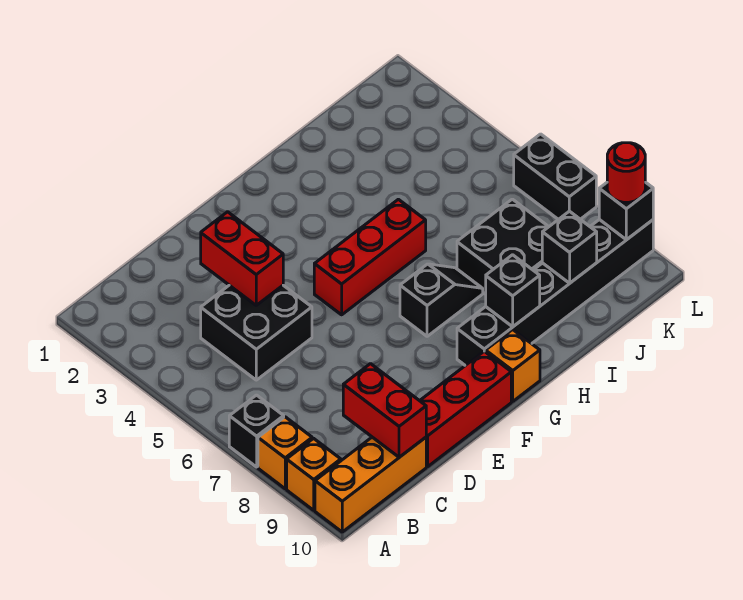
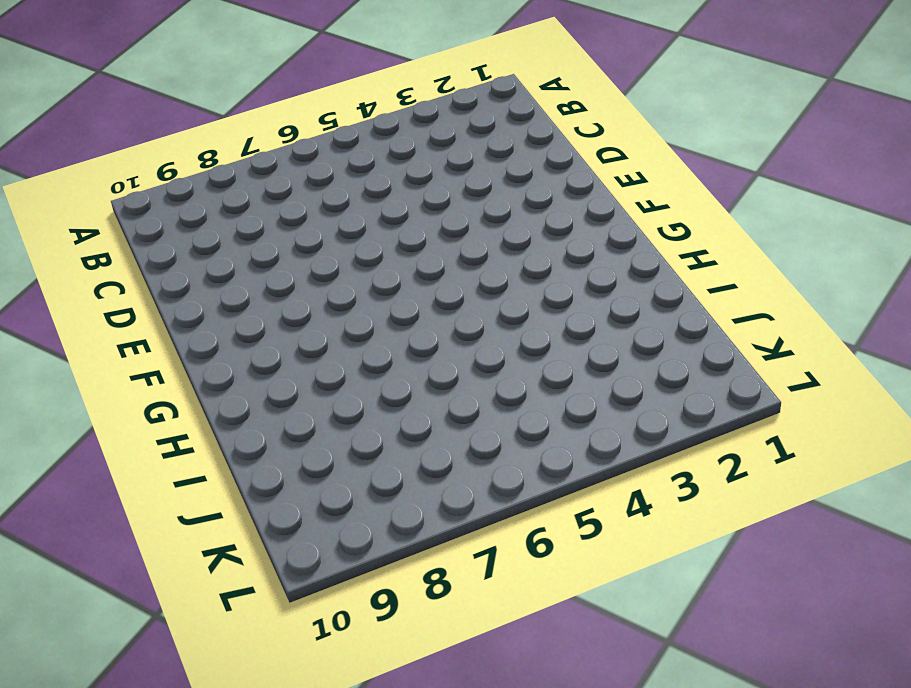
none -> black 1x1 brick [229,395,284,467]
none -> orange 1x1 brick [258,417,312,489]
none -> orange 1x1 brick [287,438,341,510]

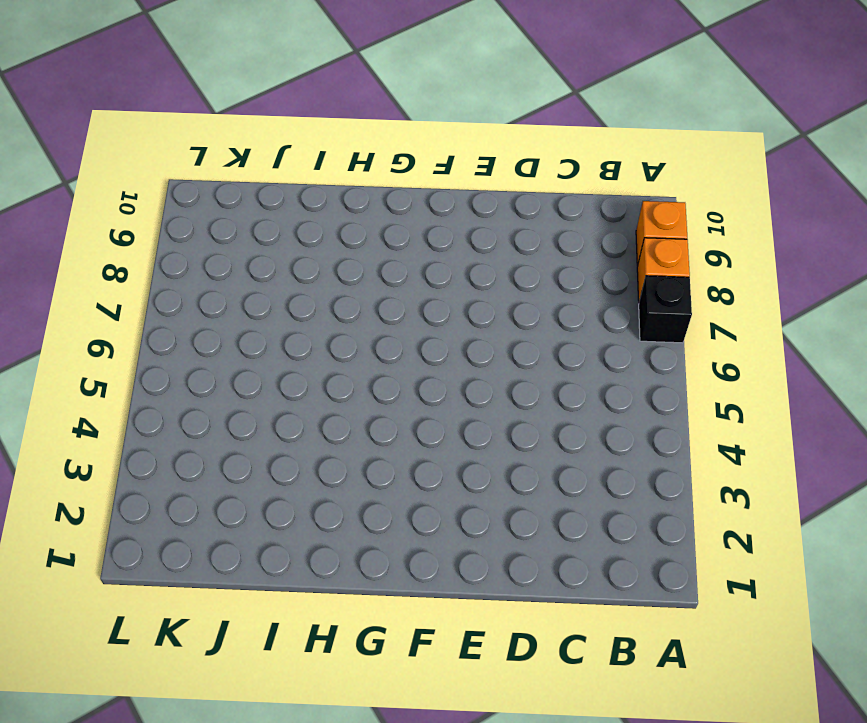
none -> orange 1x3 brick [315,437,426,532]
none -> black 2x2 brick [201,285,312,380]
none -> red 1x3 brick [420,351,511,467]

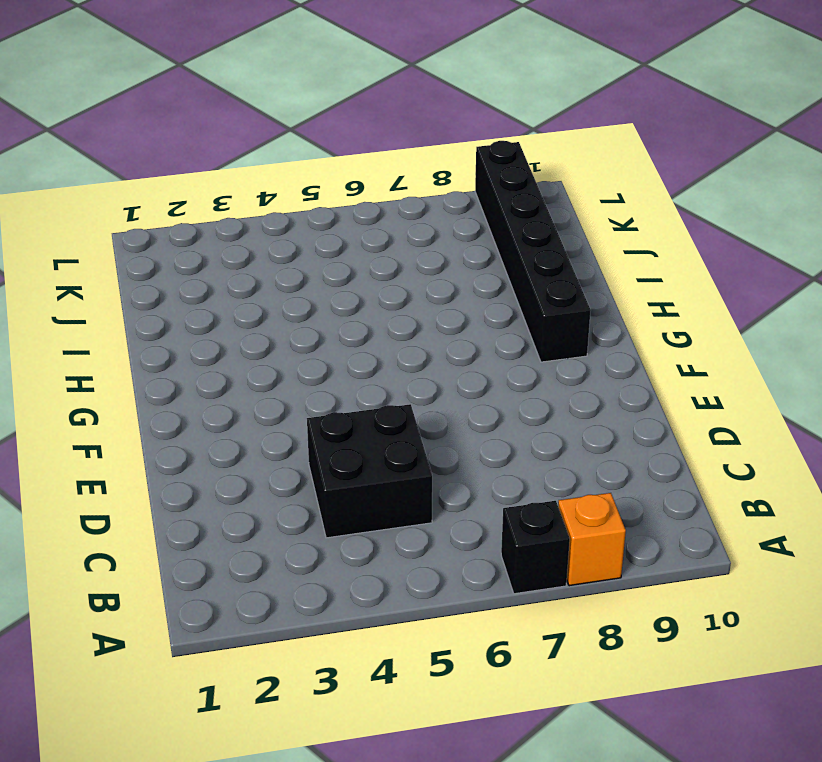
none -> orange 1x1 brick [287,438,341,510]
none -> orange 1x3 brick [315,437,426,532]
none -> red 1x3 brick [420,351,511,467]

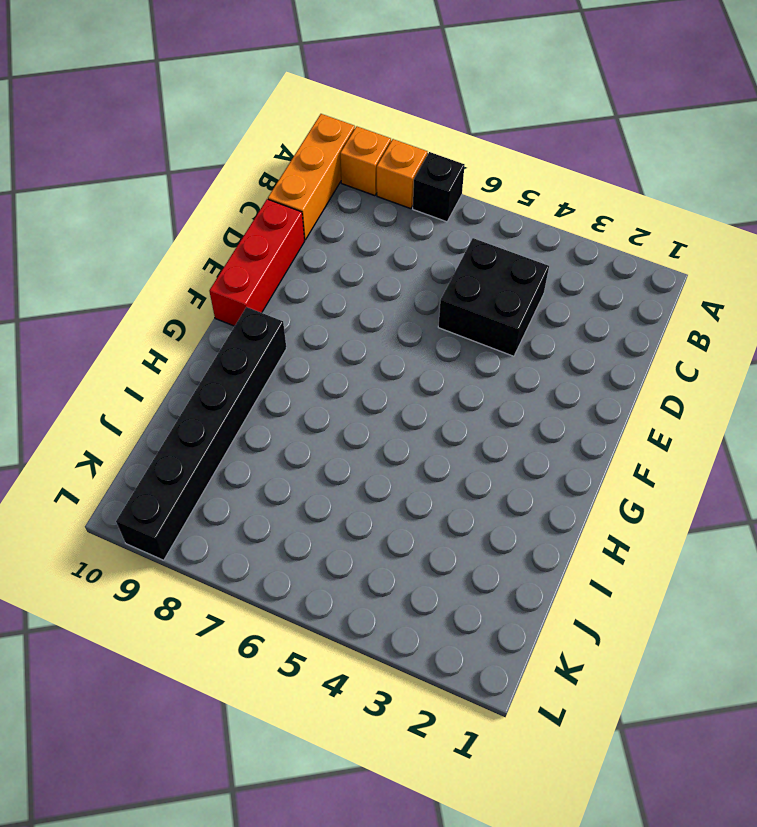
none -> red 1x3 brick [314,199,426,315]
none -> black 1x2 slope [400,264,483,336]
none -> orange 1x1 brick [486,330,540,401]

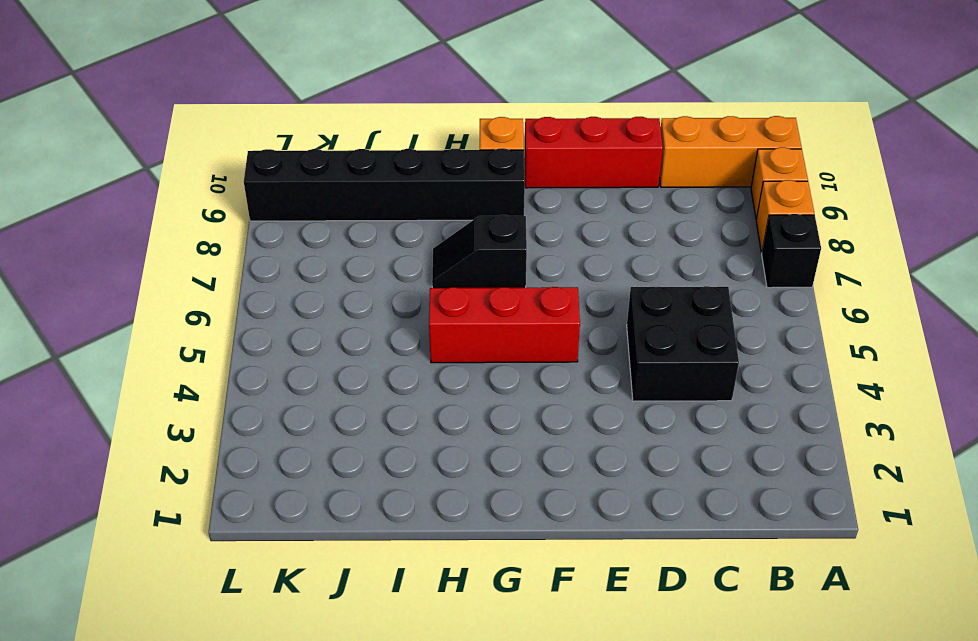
none -> black 2x2 brick [457,199,548,294]
none -> black 1x2 brick [514,134,596,219]
none -> red 1x2 brick [343,364,426,457]

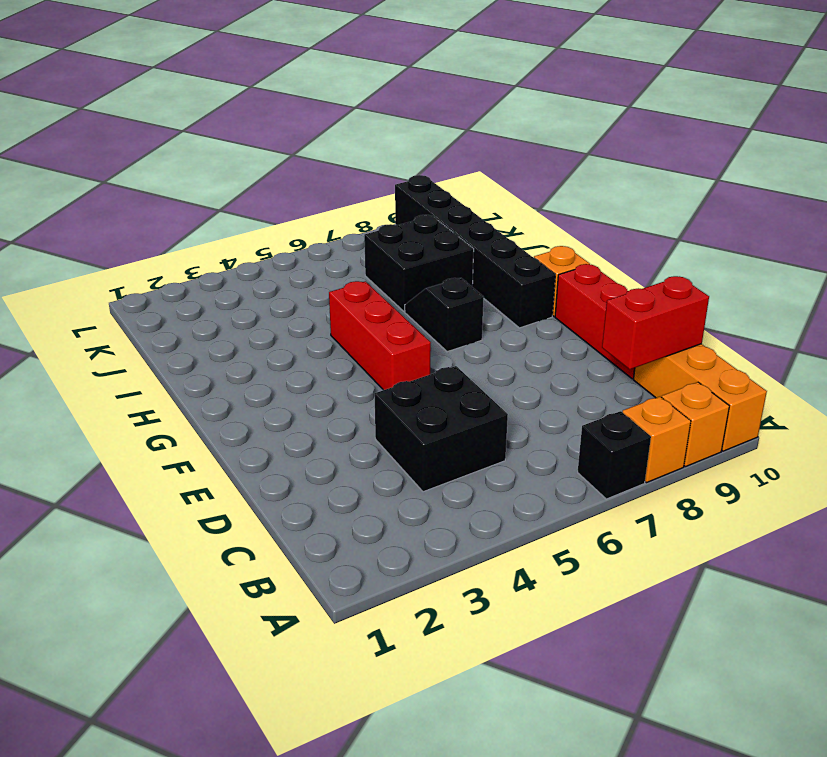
none -> black 1x2 brick [514,134,596,219]
none -> red 1x2 brick [201,212,283,305]
none -> black 1x1 brick [486,255,540,327]

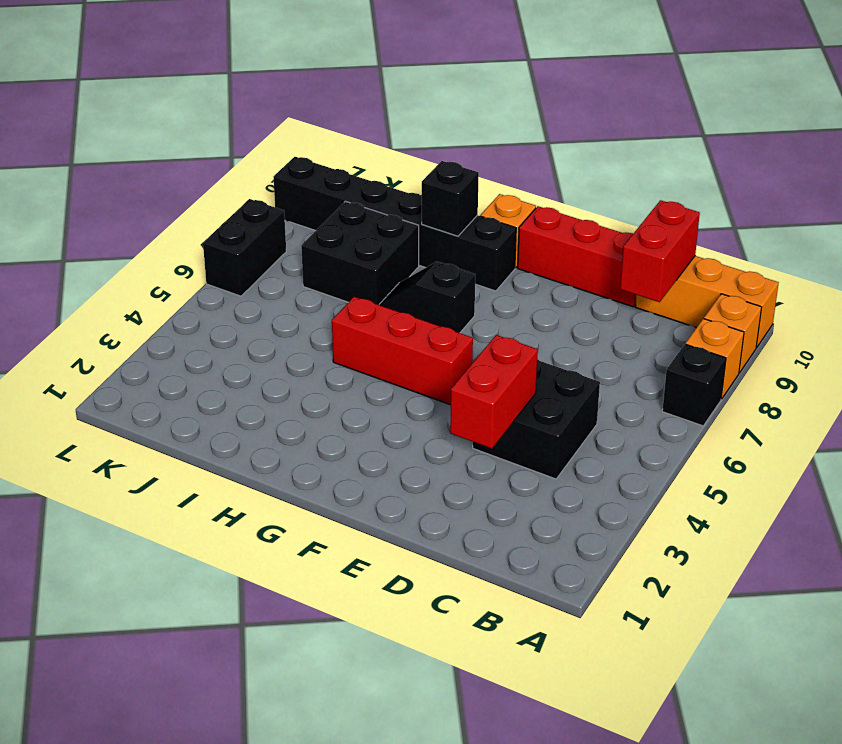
none -> black 1x1 brick [542,211,597,283]
none -> black 1x1 brick [599,182,653,240]
none -> red 1x1 round brick [607,143,645,202]

